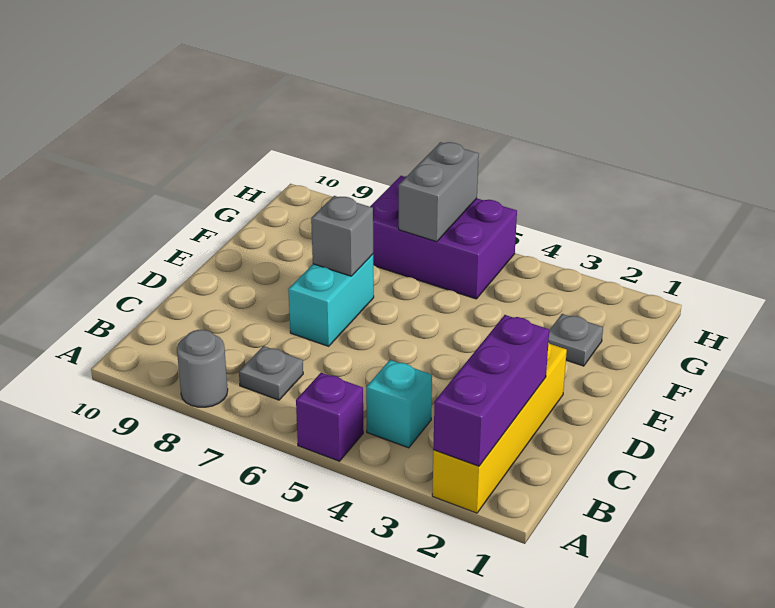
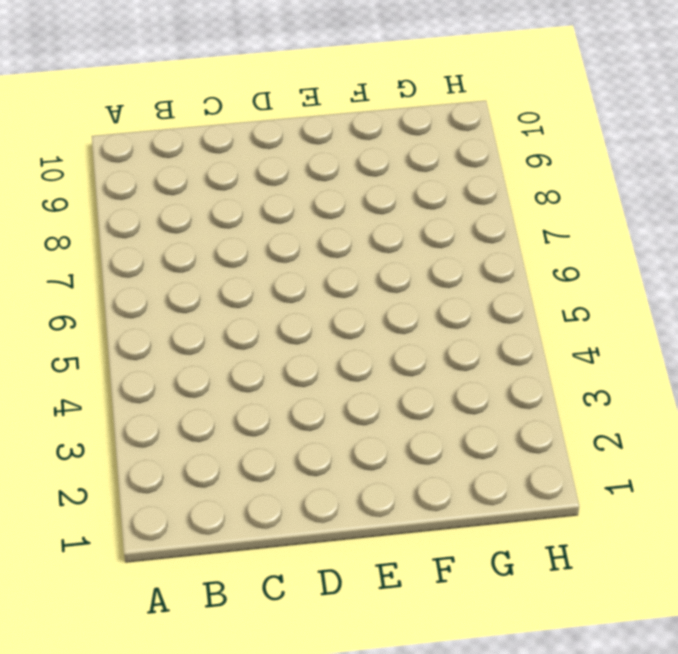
none -> yellow 1x4 brick [432,343,567,513]
none -> purple 1x1 brick [296,373,363,461]

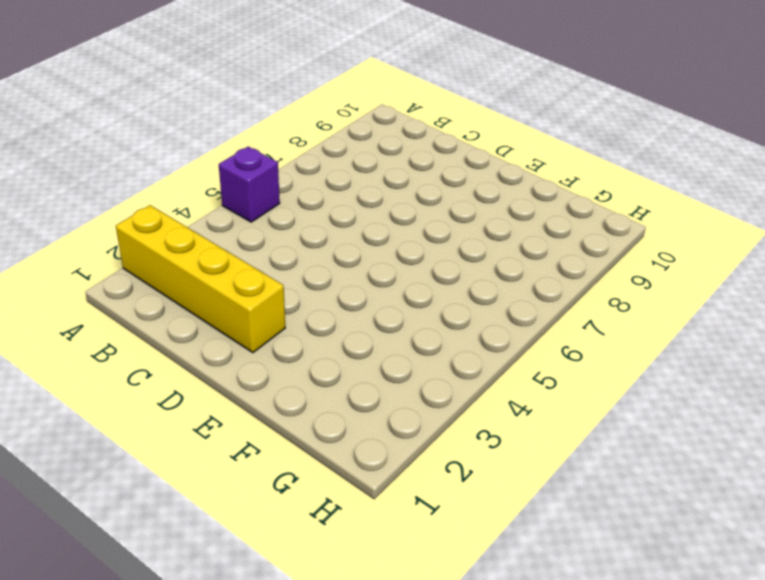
none -> grey 1x1 round brick [177,330,228,407]
none -> cyan 1x1 brick [366,360,432,448]

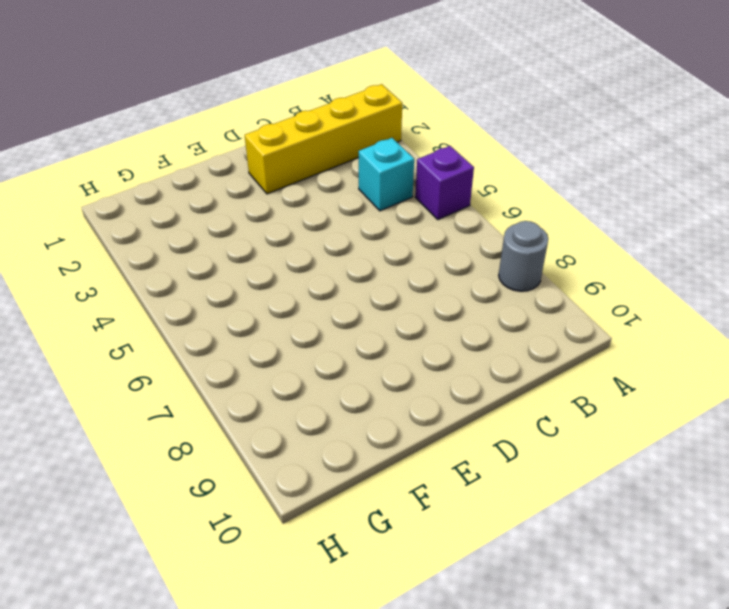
none -> grey 1x1 plate [239,346,303,400]
none -> cyan 1x2 brick [288,254,374,346]

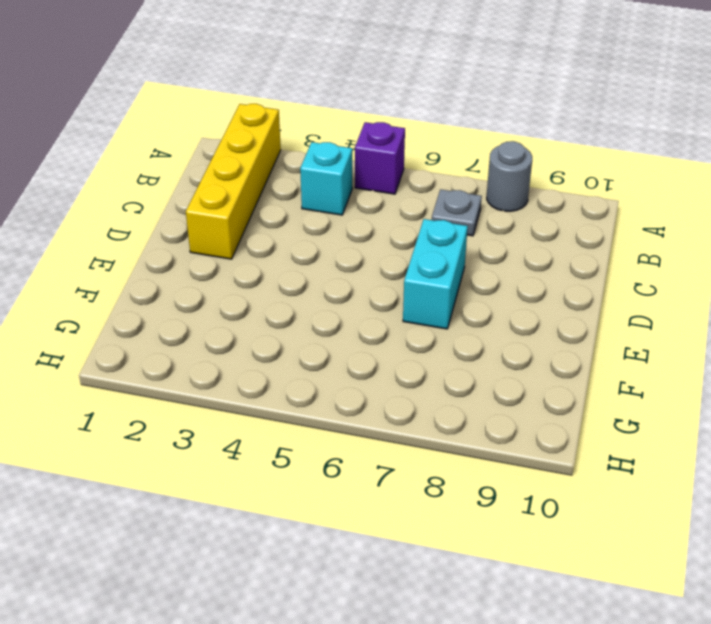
none -> grey 1x1 plate [548,314,603,366]
none -> purple 2x3 brick [370,176,517,299]

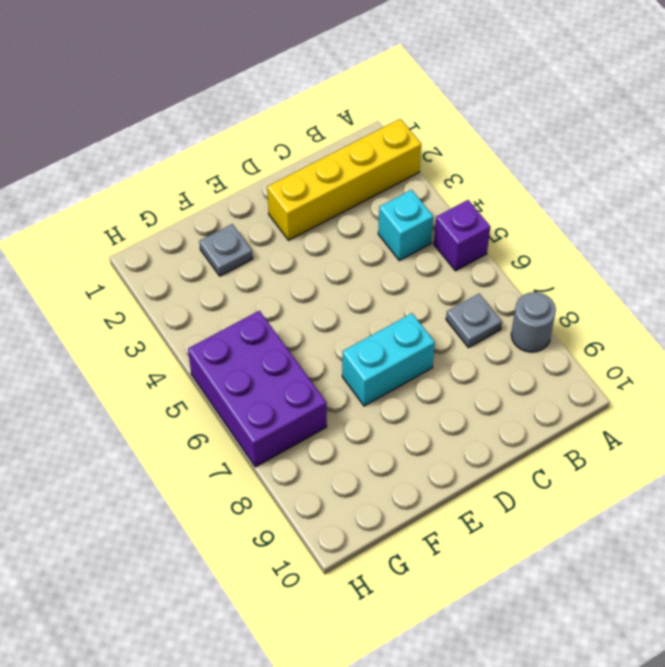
none -> purple 1x3 brick [433,315,549,466]
none -> grey 1x1 brick [311,196,373,276]

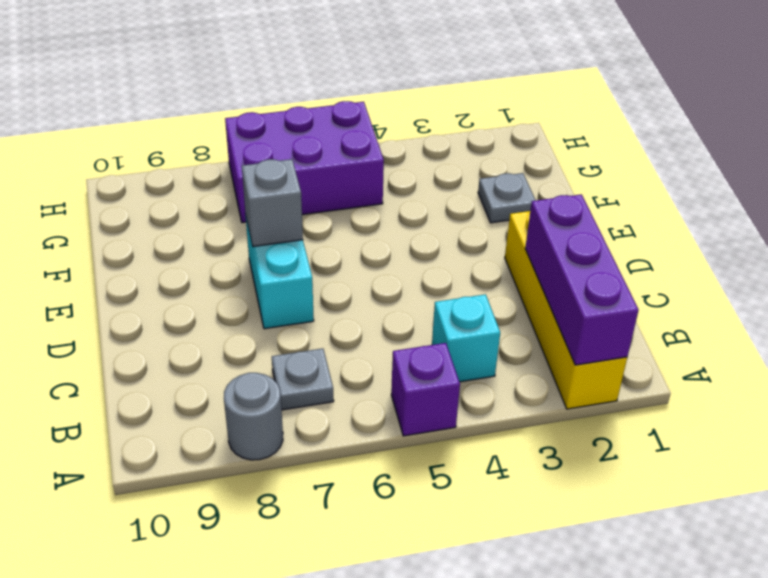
none -> grey 1x2 brick [399,142,479,242]

